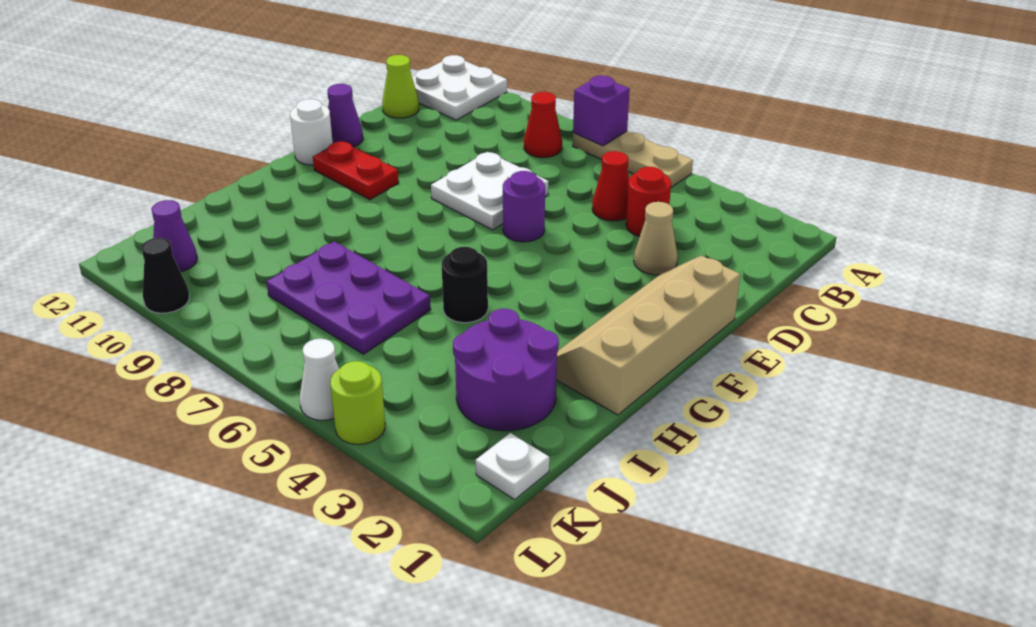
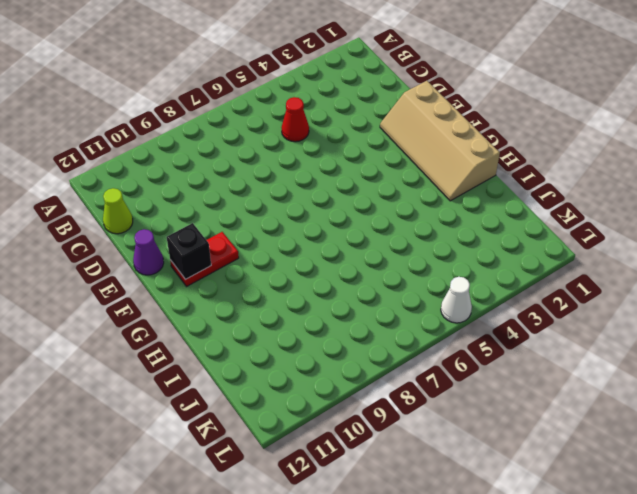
black 1x1 brick [167,223,211,280] -> none
none -> tan 1x3 plate [573,131,693,188]
none -> white 2x2 plate [412,55,507,120]
none -> red 1x1 cone [524,92,562,158]

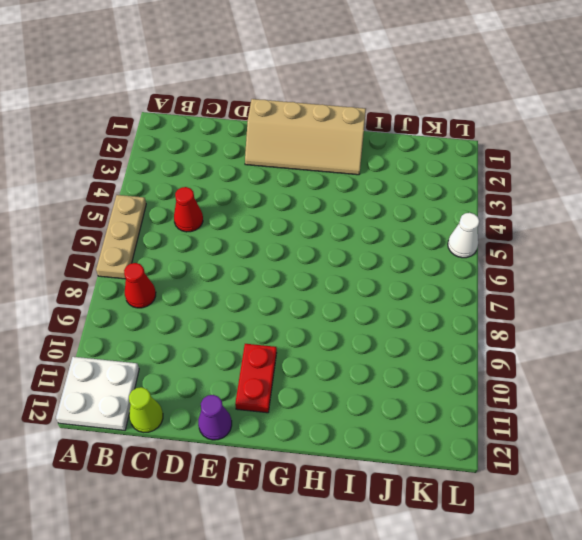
none -> red 1x1 round brick [626,167,671,236]
none -> tan 1x1 cone [634,202,678,275]
none -> white 2x2 plate [431,152,549,230]

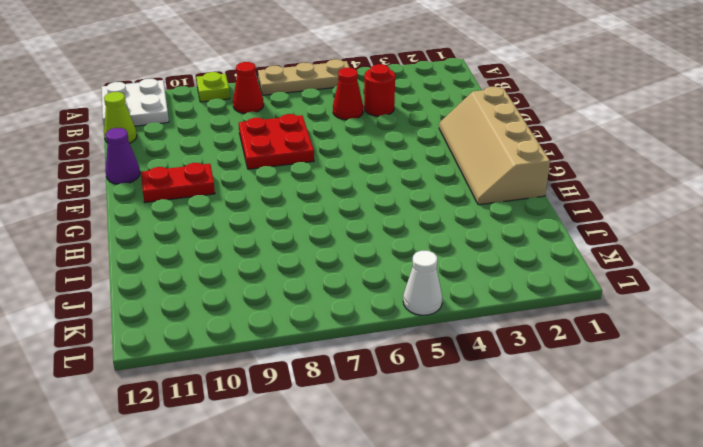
lime 1x1 plate [196,72,230,102] -> none
red 2x2 plate [239,114,314,169] -> white 2x2 plate [431,152,549,230]
none -> tan 1x1 cone [634,202,678,275]
none -> purple 1x1 round brick [503,171,545,242]
none -> white 1x1 round brick [290,99,333,165]

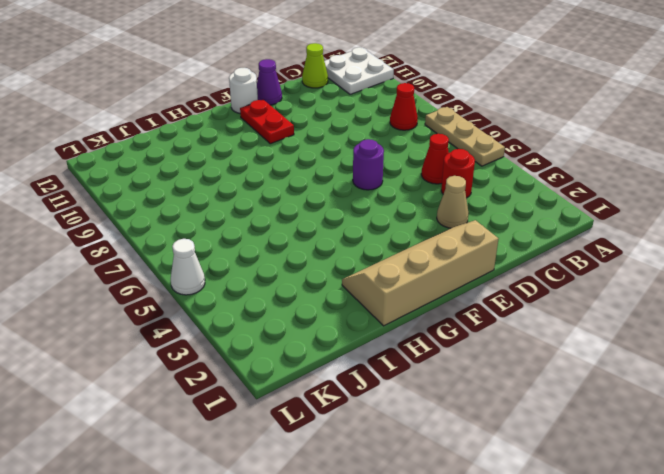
none -> white 2x2 plate [431,152,549,230]
none -> black 1x1 round brick [442,247,488,323]
none -> purple 2x2 round brick [453,309,559,431]

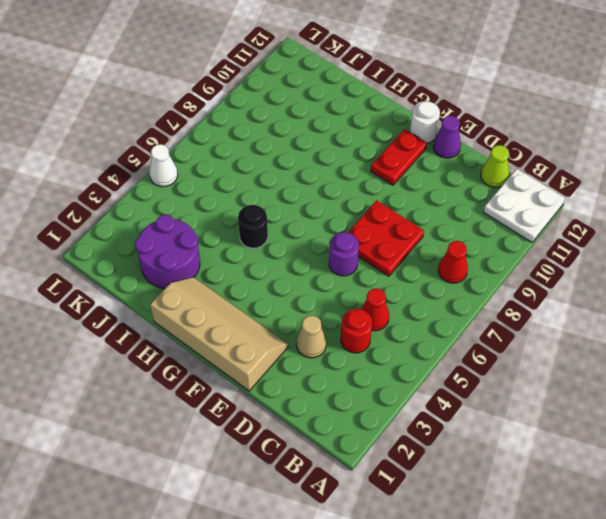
red 2x2 plate [348,200,424,276] -> white 2x2 plate [431,152,549,230]
none -> tan 1x3 plate [573,131,693,188]
none -> purple 2x3 plate [267,241,431,354]
none -> white 1x1 plate [476,433,549,500]

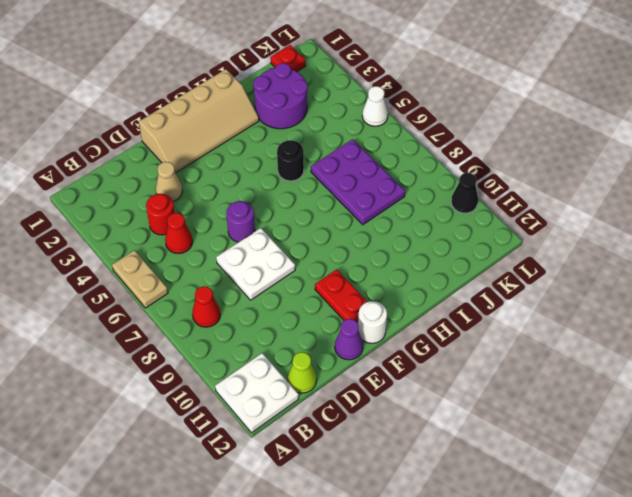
tan 1x2 plate [112,250,168,308] -> tan 1x3 plate [573,131,693,188]
red 1x1 plate [270,45,306,72] -> white 1x1 plate [476,433,549,500]
none -> purple 1x1 cone [152,200,197,272]
none -> lime 1x1 round brick [330,361,385,444]
none -> purple 1x1 brick [573,75,630,146]

